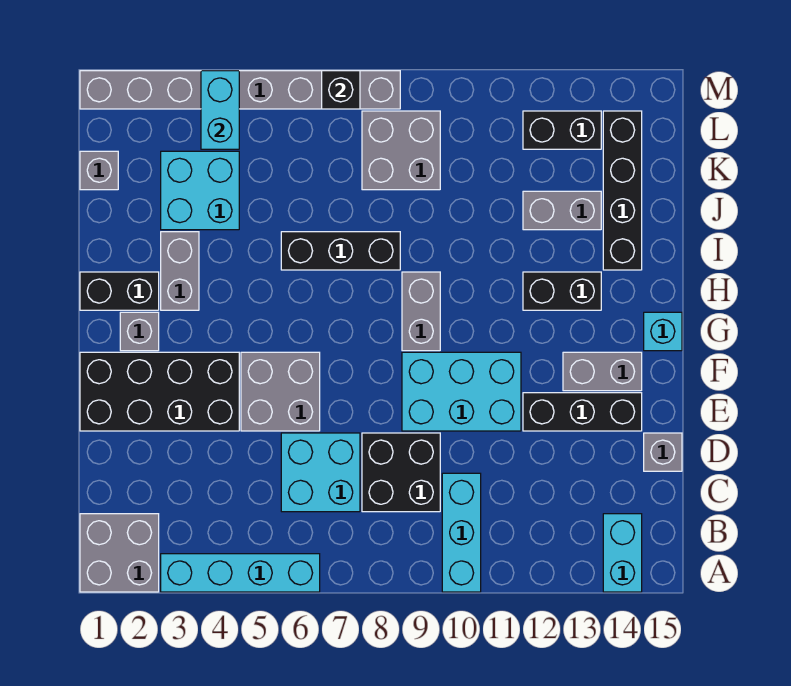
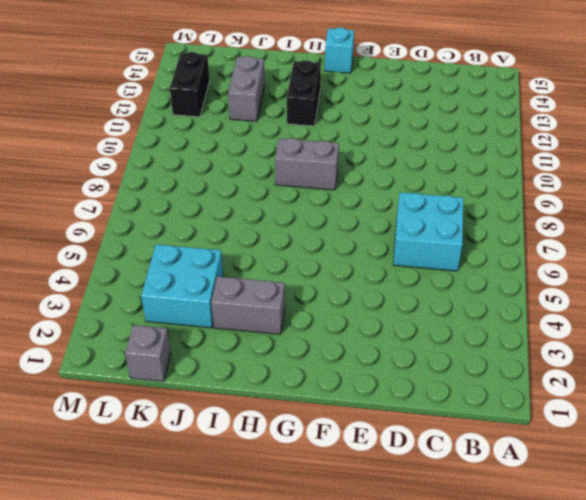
none -> grey 2x2 brick [80,514,159,592]
none -> cyan 1x4 brick [161,554,320,592]
none -> cyan 1x3 brick [442,473,481,592]

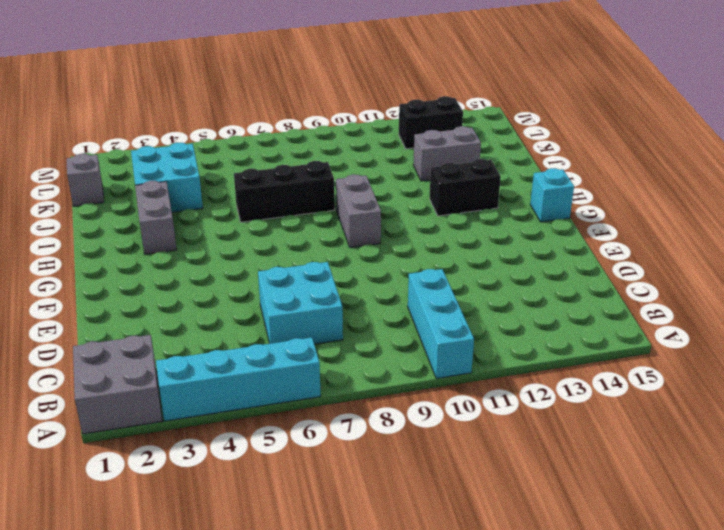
none -> cyan 1x2 brick [603,514,642,592]
none -> black 2x2 brick [362,433,440,512]
none -> grey 1x1 brick [644,433,682,471]

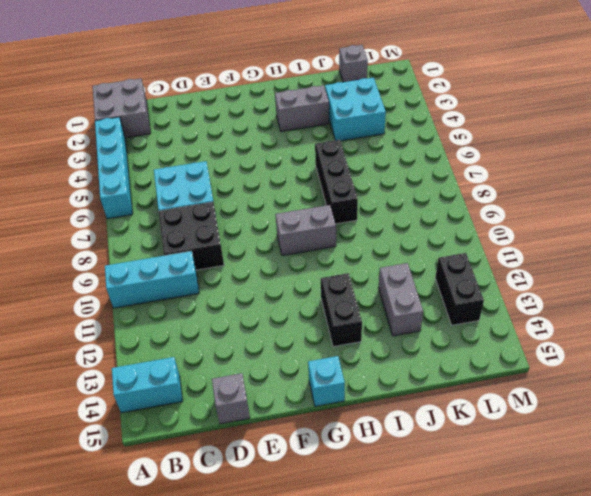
none -> black 2x4 brick [80,352,239,431]
none -> grey 2x2 brick [241,352,320,431]
none -> cyan 2x3 brick [402,352,521,431]

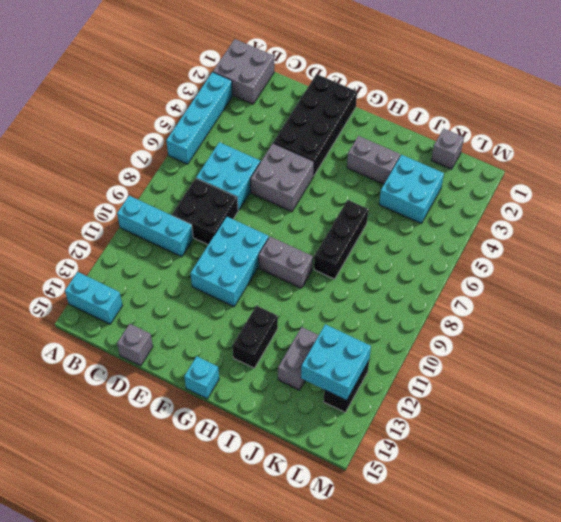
cyan 2x2 brick [301,324,371,400] -> none
none -> black 1x3 brick [523,393,642,431]
none -> grey 1x2 brick [563,352,642,391]
none -> grey 1x1 brick [120,312,159,351]

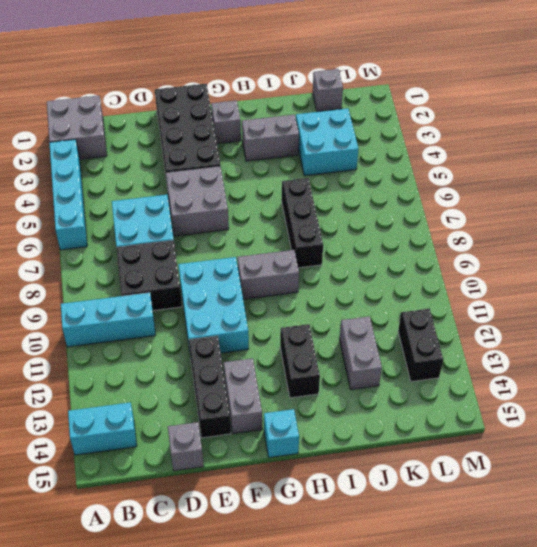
none -> black 1x2 brick [80,272,159,310]
none -> black 1x4 brick [603,111,642,270]
none -> grey 2x2 brick [362,111,440,190]

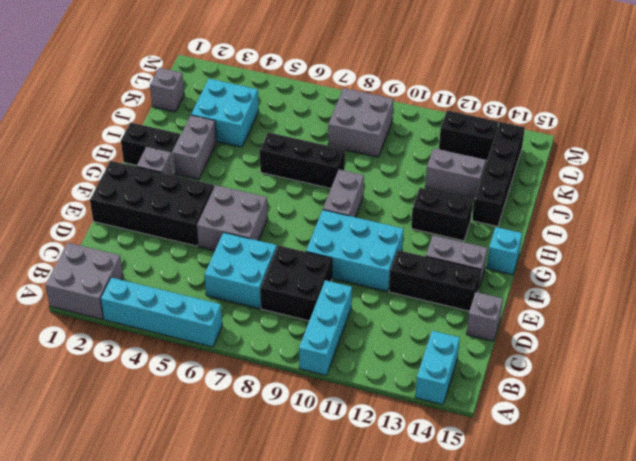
none -> grey 1x8 brick [80,71,400,109]
none -> cyan 1x2 brick [201,71,239,149]
none -> black 1x1 brick [322,71,360,109]

